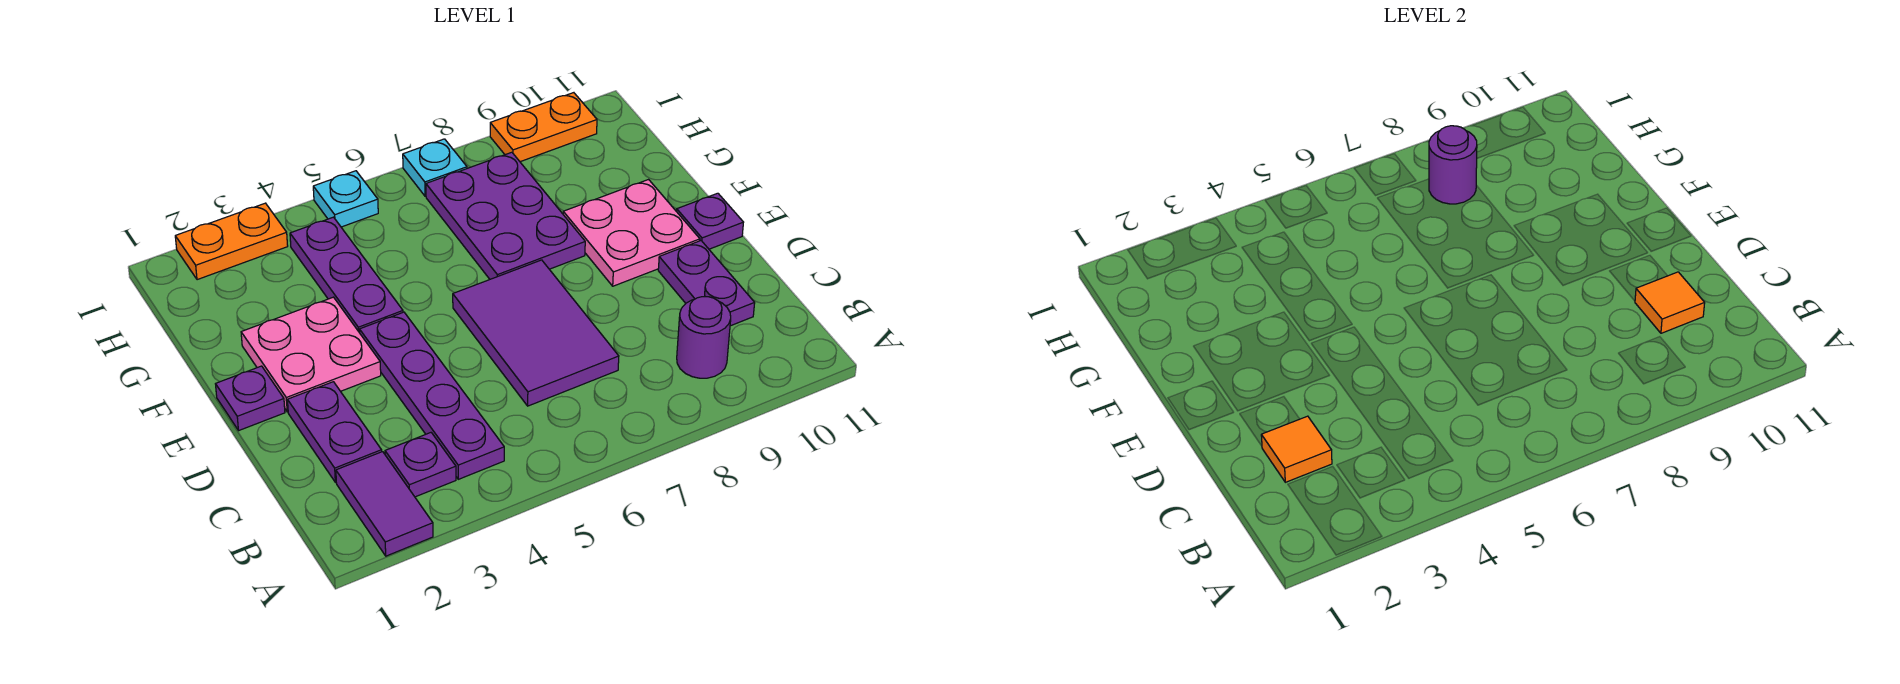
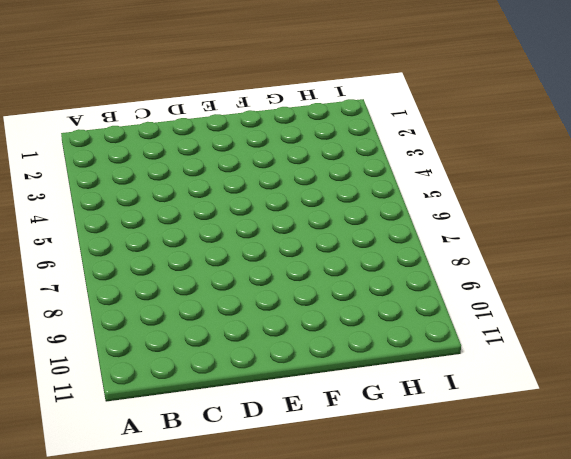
none -> purple 1x2 tile [336,452,433,556]
none -> purple 1x1 plate [385,433,456,497]
none -> purple 1x4 plate [360,312,504,479]

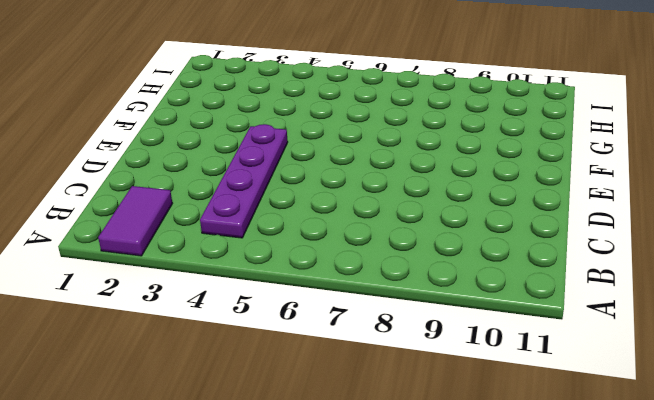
none -> purple 1x1 plate [385,433,456,497]
none -> purple 1x1 round brick [677,297,731,378]
none -> purple 1x2 plate [288,382,382,482]

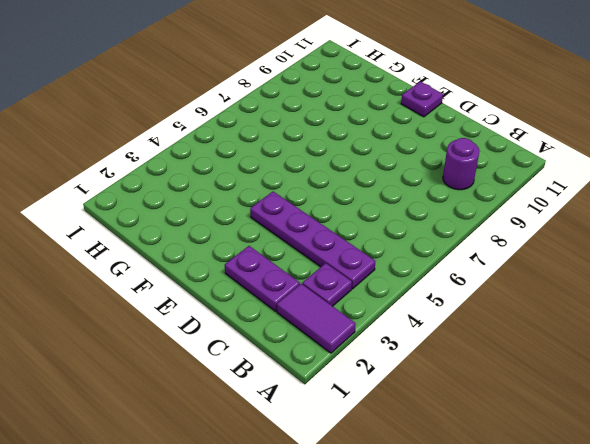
none -> purple 2x3 tile [453,260,619,406]
none -> purple 1x2 plate [658,241,755,326]
none -> purple 1x1 plate [216,366,285,431]

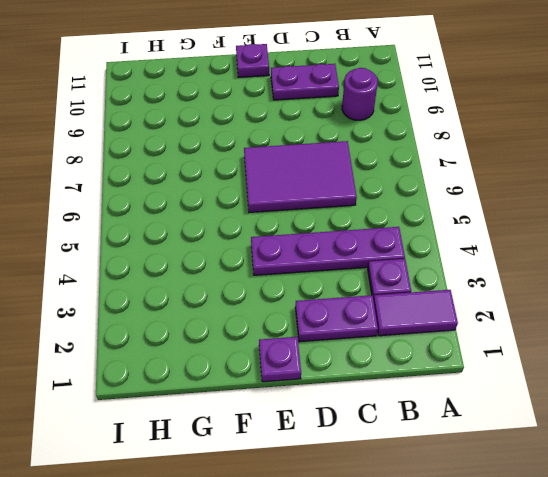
none -> pink 2x2 plate [241,297,381,412]
none -> pink 2x2 plate [563,180,700,286]
none -> purple 1x3 plate [290,217,403,333]

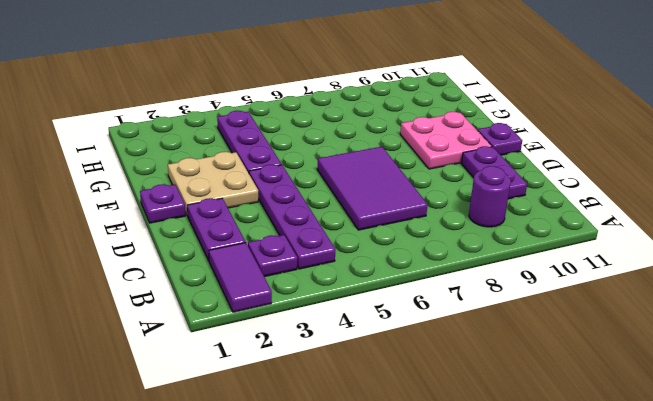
tan 2x2 plate [168,152,258,216] -> pink 2x2 plate [241,297,381,412]
none -> purple 2x3 plate [426,152,585,279]
none -> orange 1x2 plate [175,203,288,280]
none -> cyan 1x1 plate [313,171,378,227]

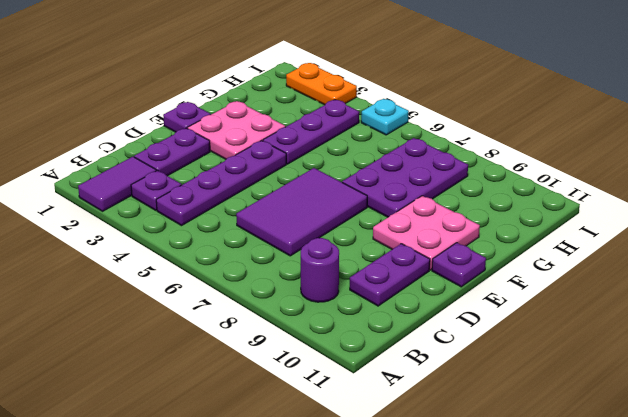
none -> cyan 1x1 plate [403,139,467,196]
none -> orange 1x2 plate [490,93,597,162]
none -> orange 1x1 tile [1261,416,1332,482]

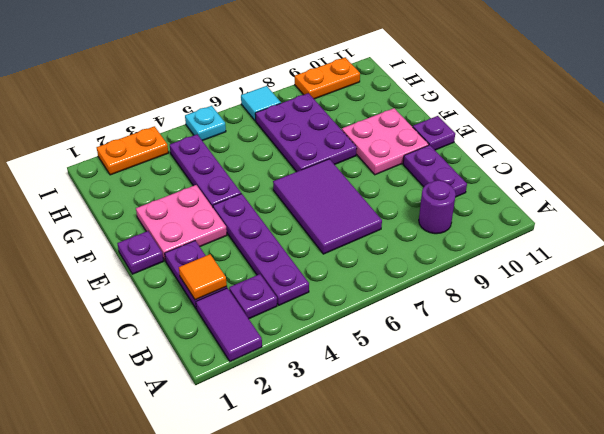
cyan 1x1 tile [241,86,281,121] -> cyan 1x1 plate [403,139,467,196]
none -> orange 1x1 tile [1635,272,1705,333]
none -> purple 1x1 round brick [1429,126,1477,204]

